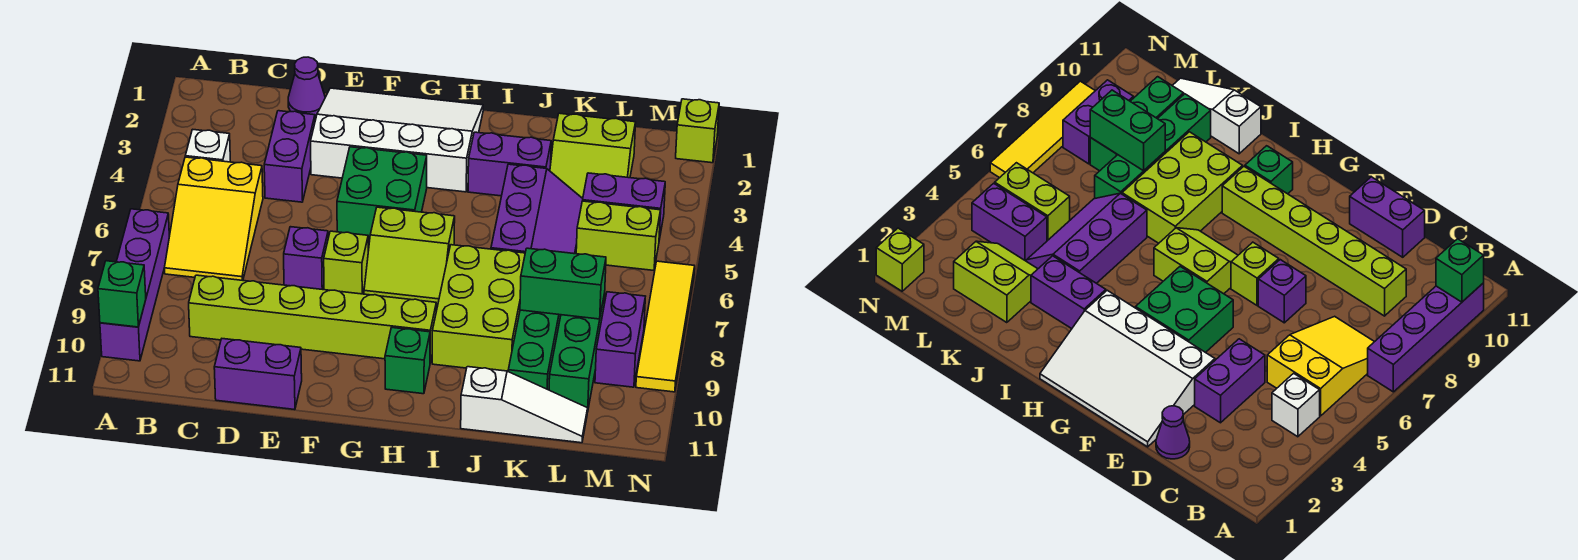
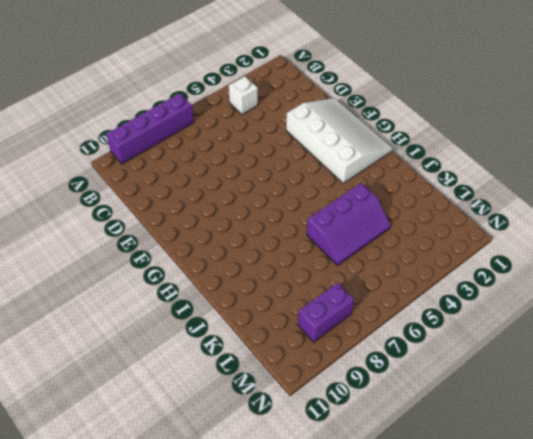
none -> yellow 2x3 slope [164,157,263,280]
none -> lime 1x6 brick [189,275,436,362]
none -> purple 1x1 cone [288,57,325,116]

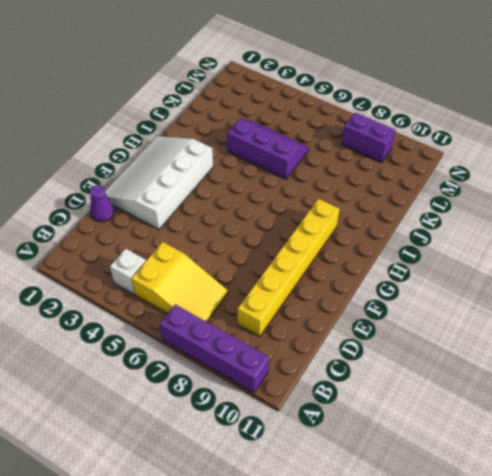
yellow 1x6 brick [238,199,340,337] -> lime 1x6 brick [189,275,436,362]
none -> purple 1x2 brick [264,111,315,202]
none -> purple 1x2 brick [214,339,302,410]
none -> purple 1x1 brick [284,227,328,289]

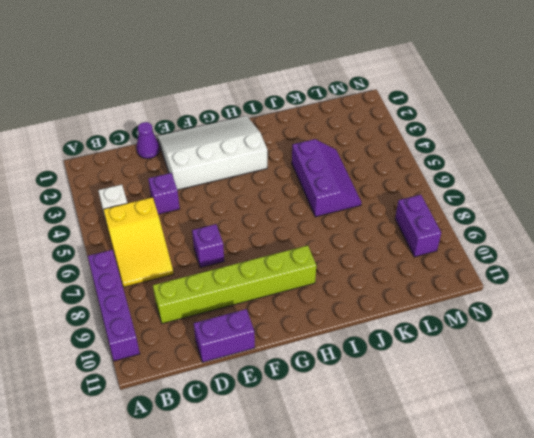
purple 1x1 brick [148,173,180,214] -> purple 1x2 brick [264,111,315,202]
none -> green 2x2 brick [337,147,427,239]
none -> lime 1x1 brick [324,231,368,294]
none -> lime 2x2 slope [364,207,455,305]

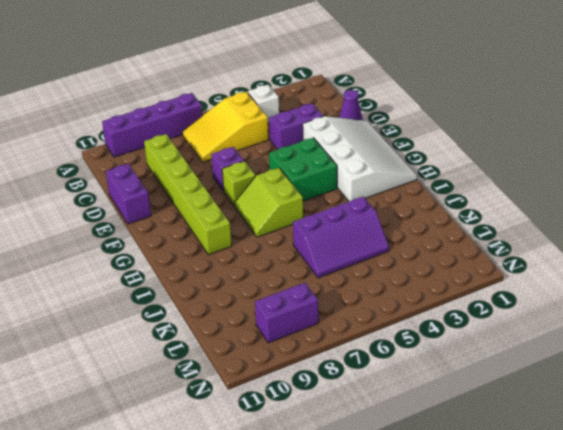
none -> green 1x1 brick [385,328,430,394]
none -> purple 1x2 brick [468,132,551,196]
none -> lime 2x3 brick [432,245,525,371]

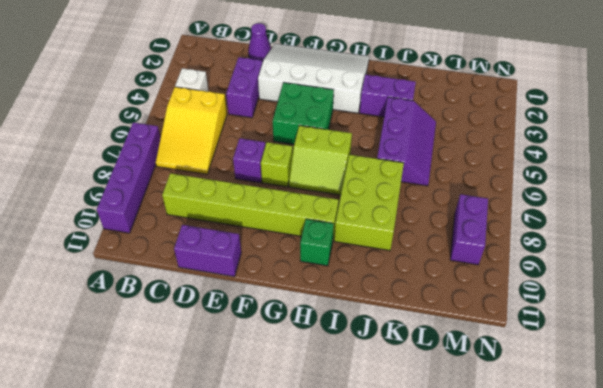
none -> white 1x3 slope [461,367,588,443]
none -> lime 2x2 slope [550,113,636,198]
none -> green 1x4 brick [508,310,561,390]

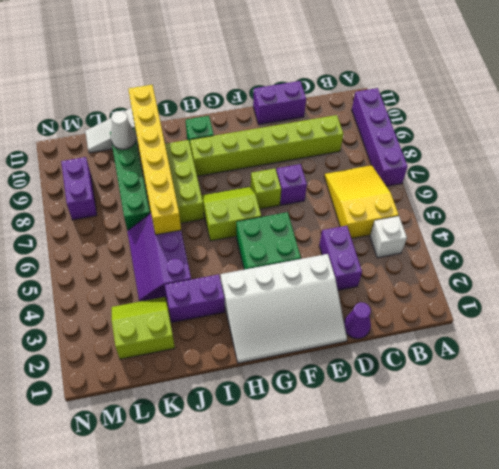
yellow 1x6 brick [128,85,181,235] -> none
white 1x1 cone [111,111,136,149] -> none
none -> purple 1x2 brick [583,173,665,240]
none -> lime 1x2 brick [576,201,661,271]
none -> green 1x3 brick [549,293,605,408]

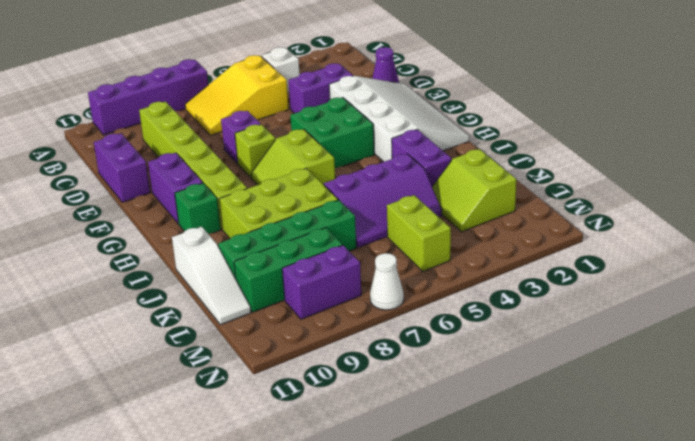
purple 1x2 brick [148,153,203,224] -> purple 1x2 brick moved to [583,173,665,240]
white 1x1 cone [370,253,404,310] -> yellow 1x4 tile [636,261,695,392]
none -> lime 1x1 brick [676,99,719,163]
none -> green 1x1 brick [98,261,146,327]
none -> green 1x2 brick [520,248,606,319]

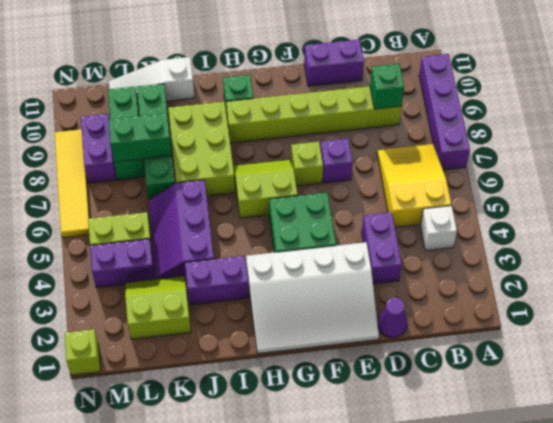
green 1x1 brick [370,64,404,109] -> green 1x1 brick moved to [98,261,146,327]

